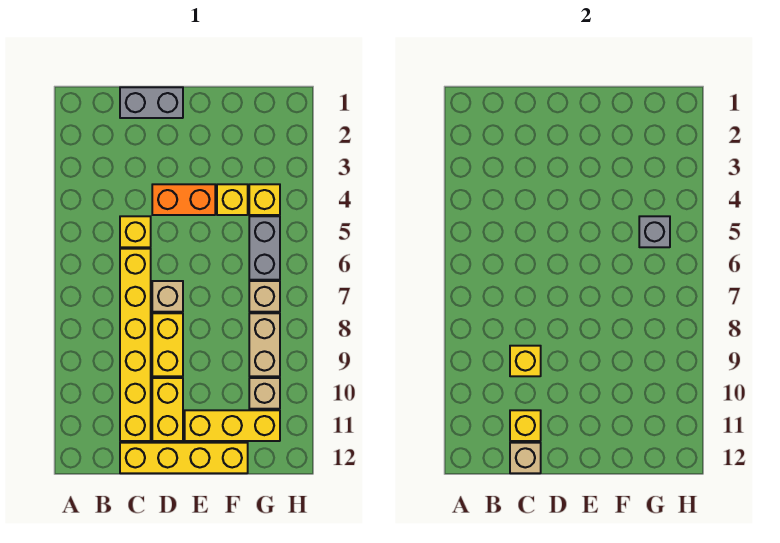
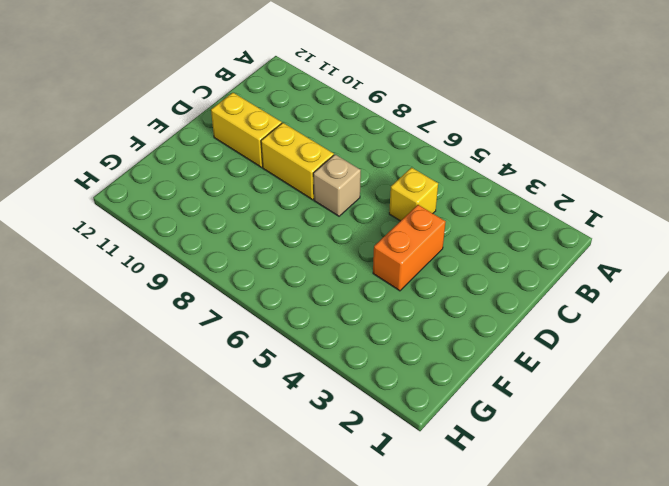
none -> grey 1x2 brick [120,87,183,118]
none -> yellow 1x6 brick [120,249,151,441]
none -> yellow 1x4 brick [120,443,248,473]

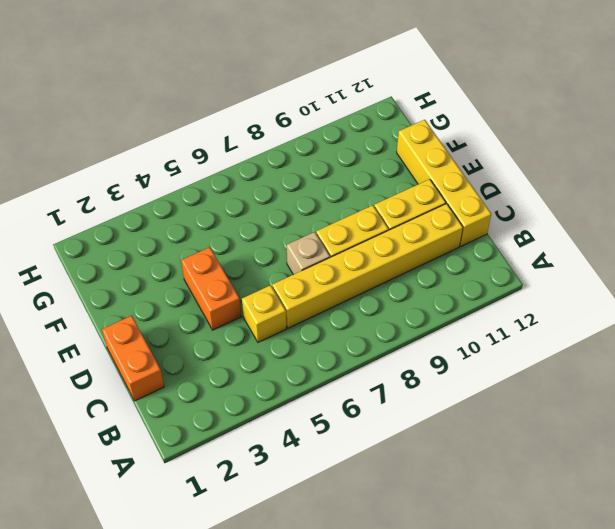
orange 1x2 brick [102,316,164,401] -> grey 1x2 brick [120,87,183,118]
none -> yellow 1x3 brick [185,410,280,441]
none -> yellow 1x1 brick [217,184,248,215]
none -> yellow 1x1 brick [249,184,280,215]

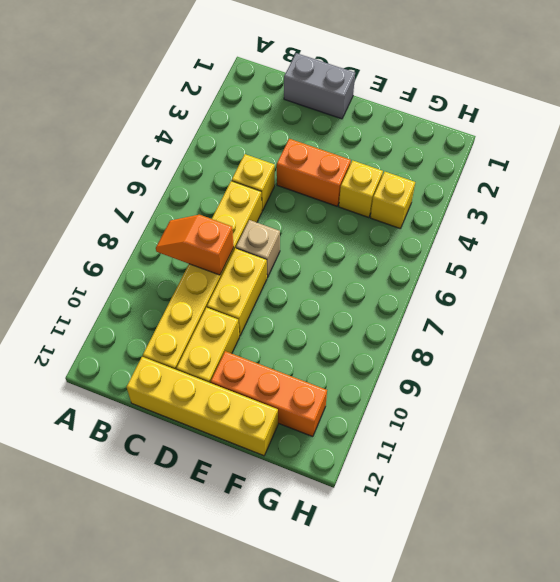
orange 1x2 slope [156,215,234,275] -> none
orange 1x3 brick [211,351,327,437] -> yellow 1x3 brick [185,410,280,441]
none -> grey 1x2 brick [249,216,280,280]
none -> tan 1x1 brick [249,281,280,312]
none -> tan 1x2 brick [249,313,280,376]

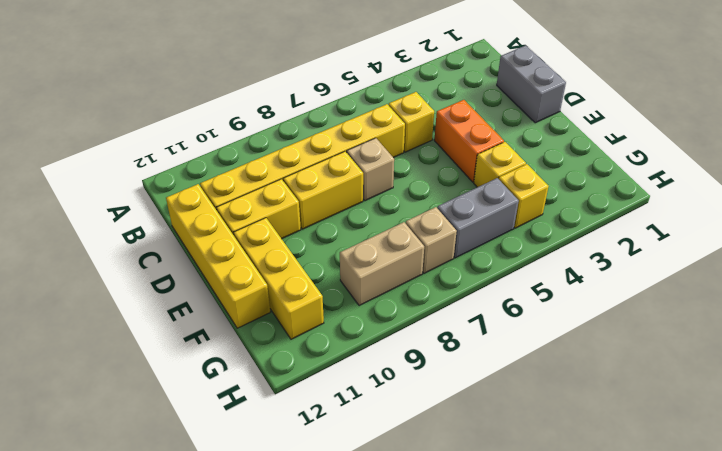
none -> tan 1x1 brick [249,378,280,409]
none -> yellow 1x1 brick [510,346,541,376]
none -> yellow 1x1 brick [510,410,541,441]

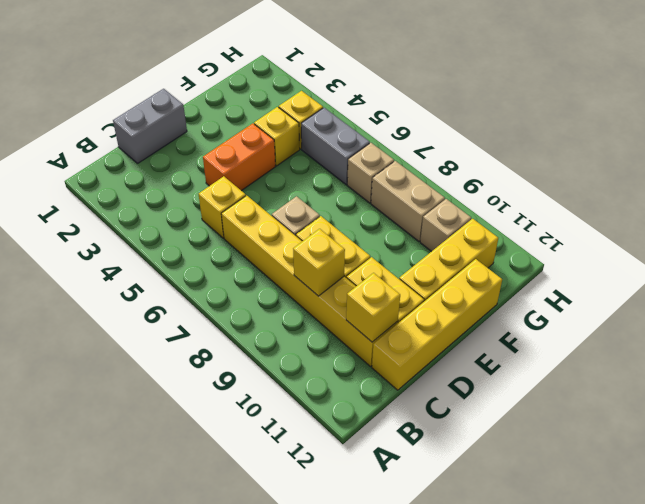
none -> tan 1x1 brick [510,443,541,473]
none -> grey 1x1 brick [639,216,670,247]

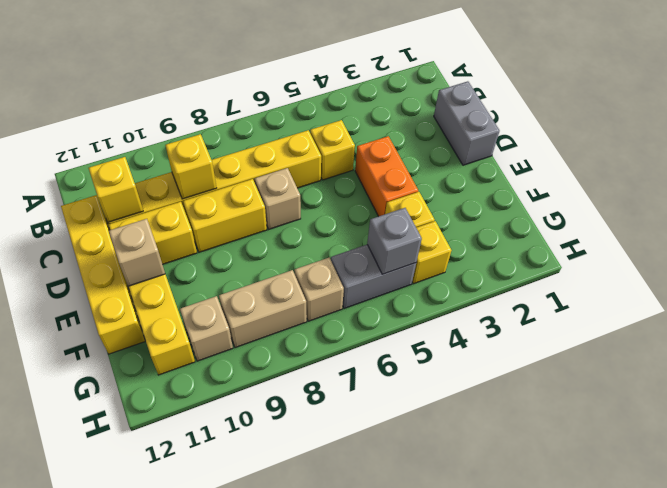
tan 1x1 brick [109,219,165,286] -> tan 1x1 brick moved to [510,443,541,473]

